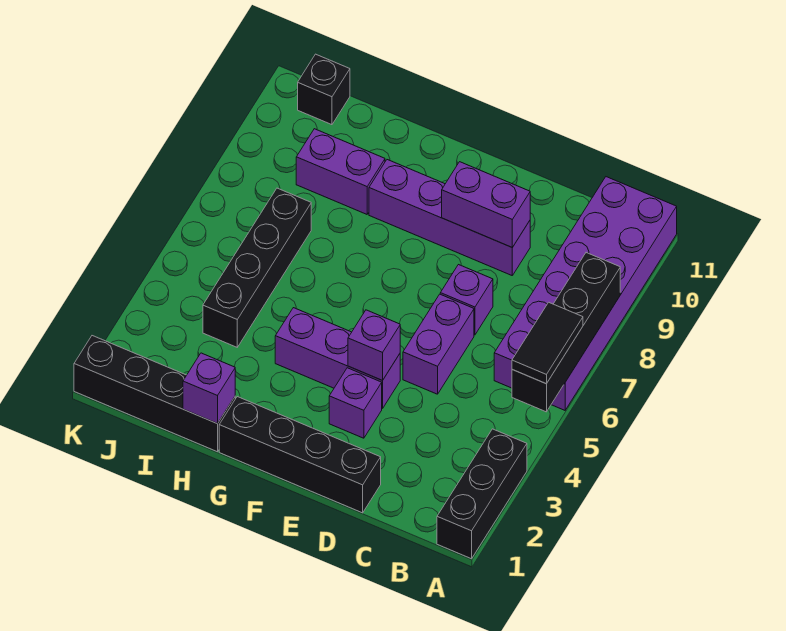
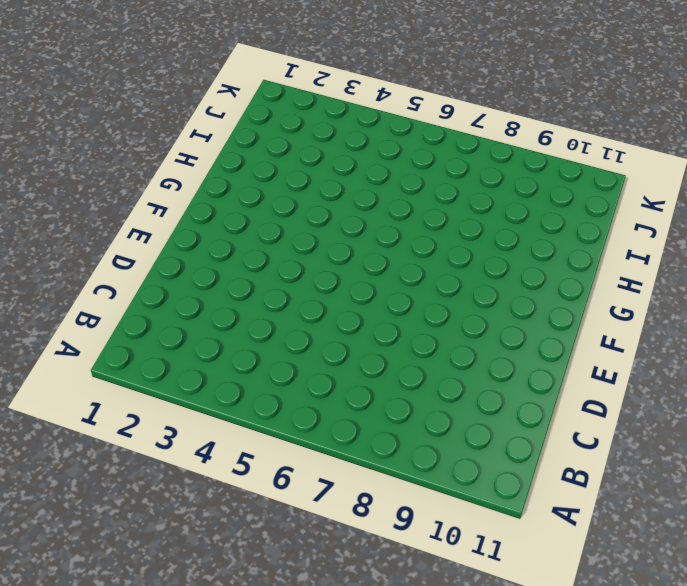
none -> black 1x3 brick [437,429,527,559]
none -> purple 2x6 brick [494,177,677,410]
none -> black 1x4 brick [219,397,381,513]

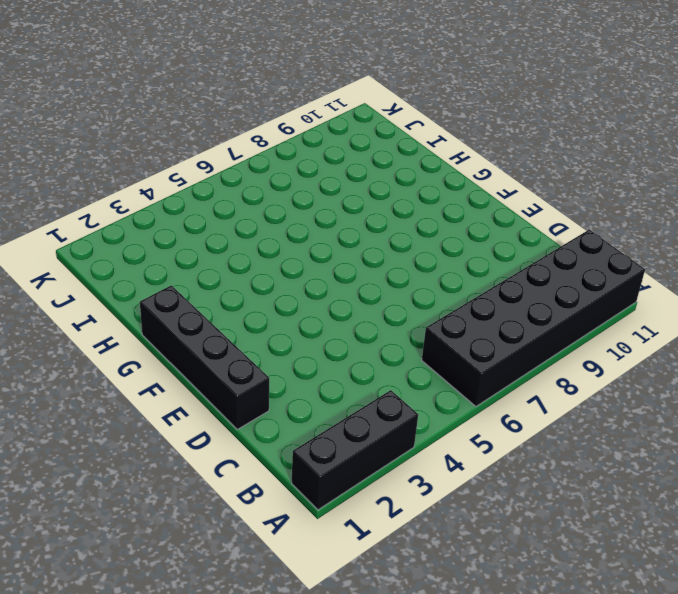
black 2x6 brick [422,230,645,407] -> purple 2x6 brick [494,177,677,410]
none -> purple 1x2 brick [403,294,474,394]
none -> purple 1x1 brick [440,265,493,335]
none -> purple 1x4 brick [369,160,530,275]

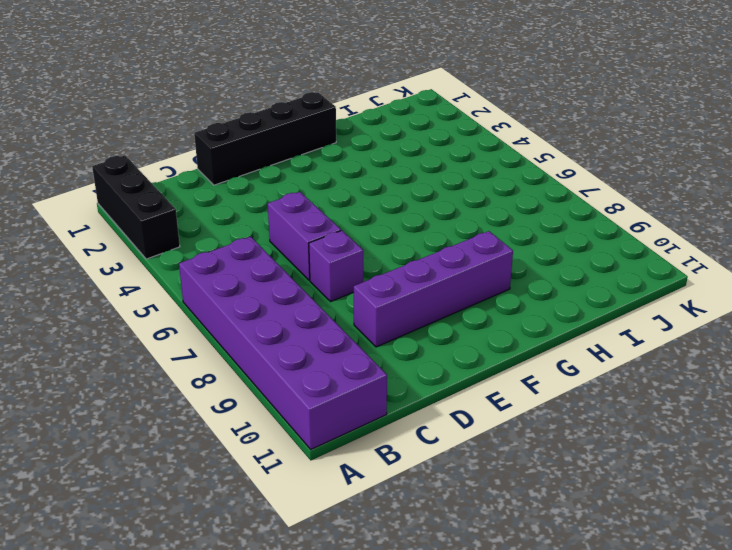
none -> purple 1x1 brick [329,368,382,438]
none -> purple 1x3 brick [275,308,400,409]
none -> black 1x4 brick [74,336,235,452]

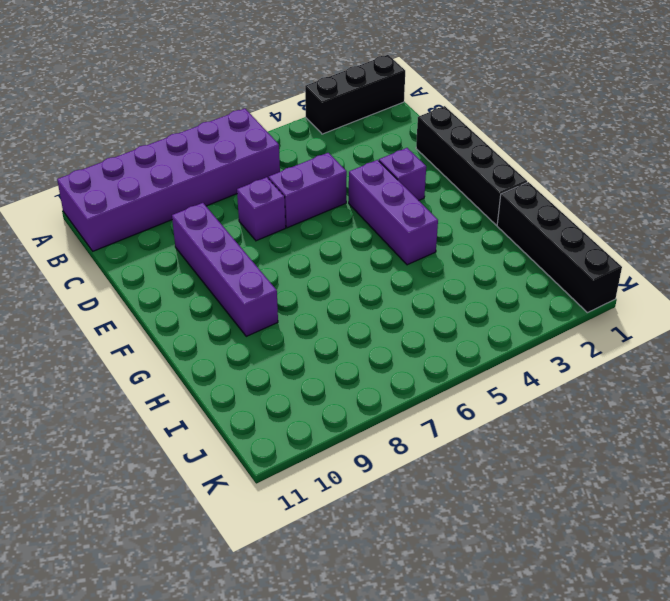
none -> purple 1x2 brick [296,129,385,214]
none -> black 1x4 brick [203,188,311,347]
none -> black 1x1 brick [298,54,350,125]

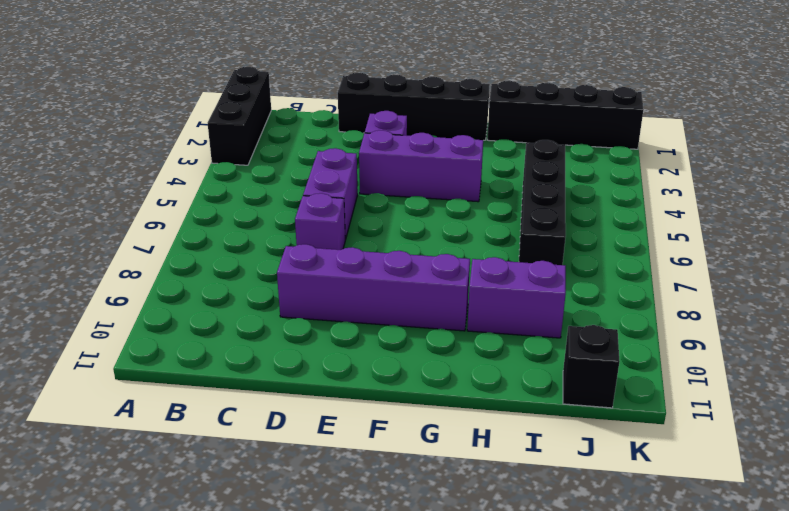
none -> purple 2x6 brick [494,177,677,410]
none -> black 1x4 brick [512,253,620,412]
none -> purple 1x2 brick [442,162,530,247]

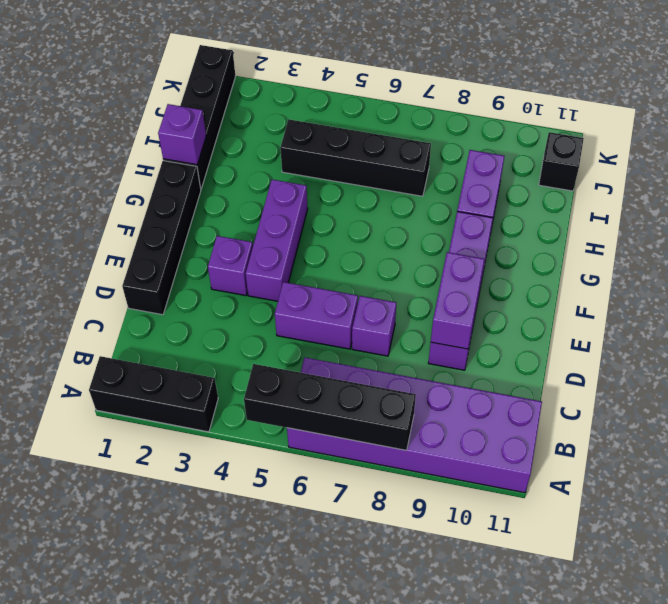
none -> purple 1x1 brick [348,310,400,380]
none -> black 1x2 tile [512,302,583,384]

